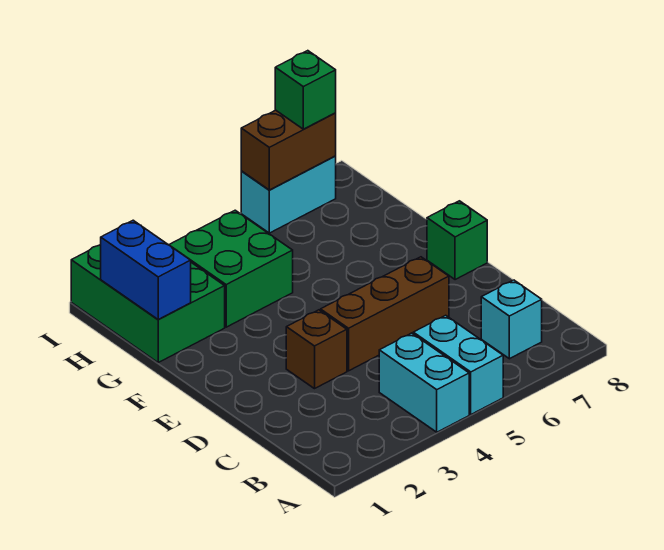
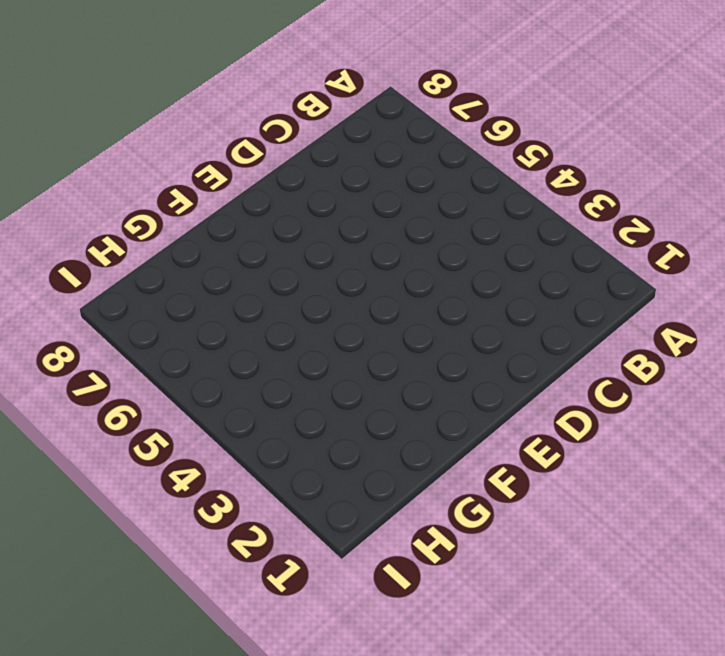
none -> cyan 1x2 brick [379,333,469,432]
none -> cyan 1x2 brick [413,315,503,414]
none -> cyan 1x1 brick [481,280,542,359]

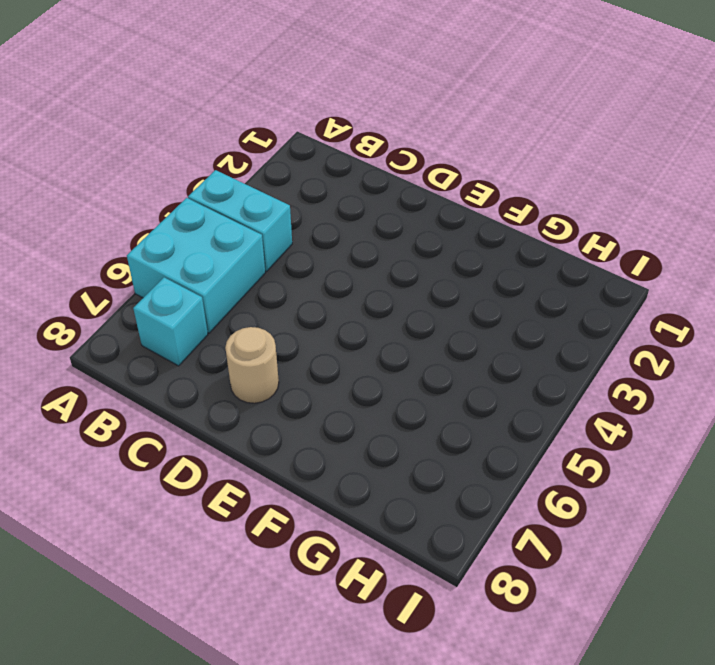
cyan 2x2 brick [127,198,265,333] -> cyan 1x2 brick [413,315,503,414]
tan 1x1 round brick [225,327,279,403] -> none
none -> brown 1x1 brick [286,310,347,389]
none -> brown 1x3 brick [321,257,449,371]
none -> green 1x1 brick [427,201,487,280]

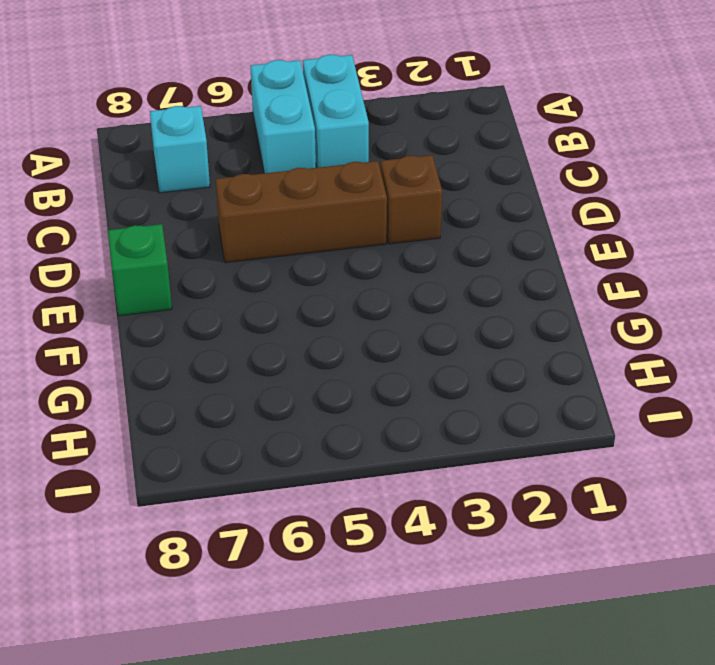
none -> green 2x3 brick [71,245,225,362]
none -> green 2x2 brick [169,210,293,327]
none -> cyan 1x2 brick [241,156,336,233]

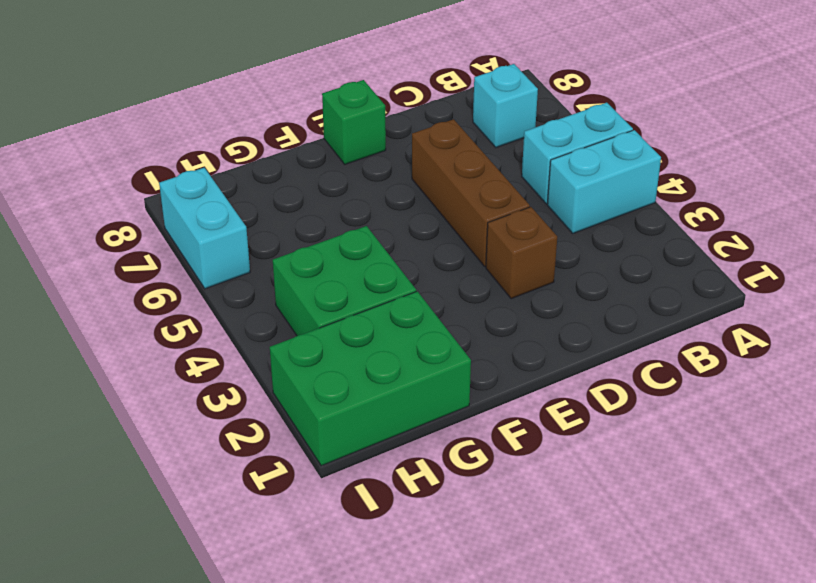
none -> blue 1x2 brick [101,220,191,320]
none -> brown 1x2 brick [241,110,336,190]
none -> green 1x1 brick [275,51,336,129]

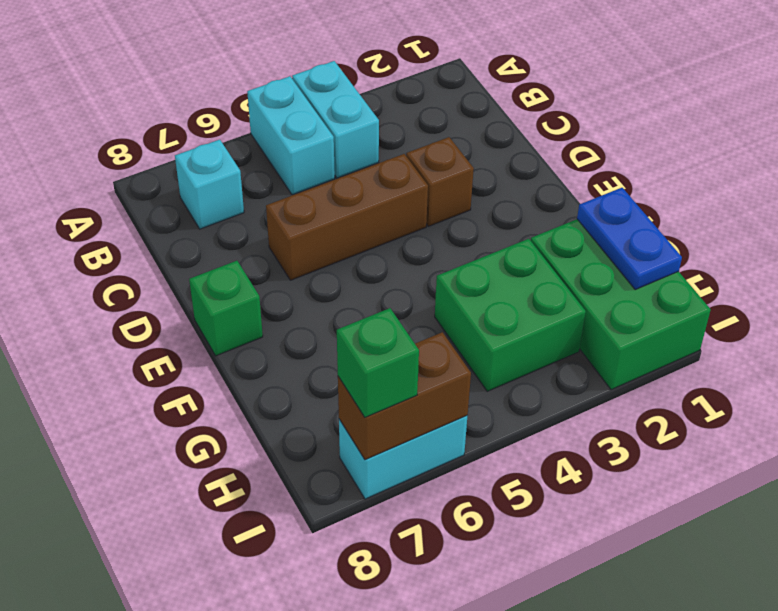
blue 1x2 plate [577,188,682,290] -> blue 1x2 brick [101,220,191,320]

